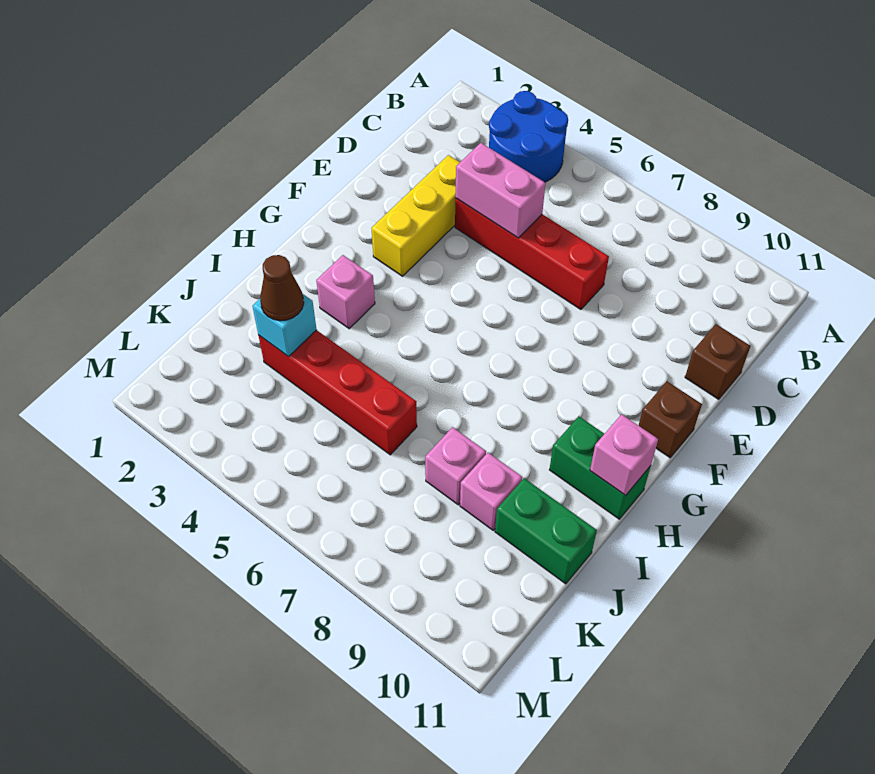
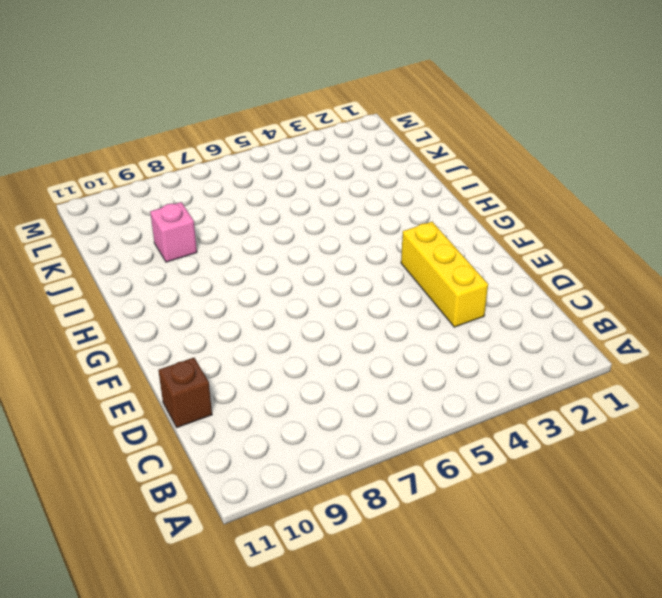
none -> blue 2x2 round brick [489,91,568,182]
none -> red 1x4 brick [455,198,609,309]
none -> brown 1x1 brick [639,381,702,458]

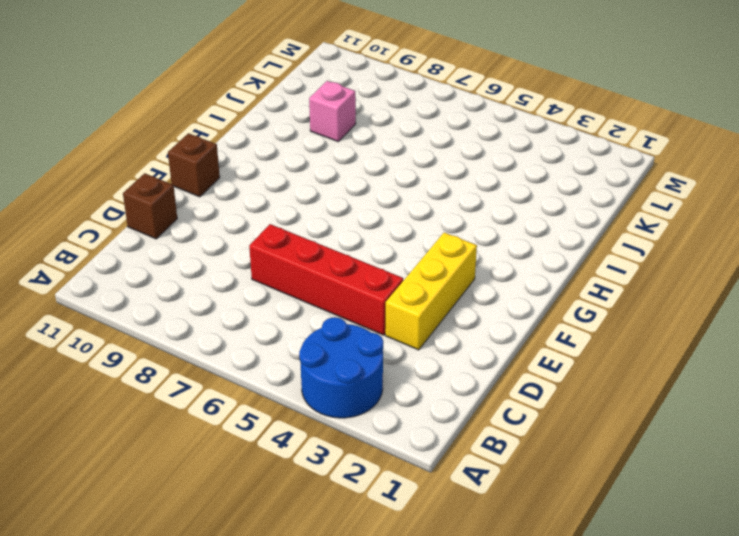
none -> pink 1x1 brick [316,255,375,329]
none -> green 1x2 brick [549,416,651,519]
none -> red 1x4 brick [258,330,417,455]

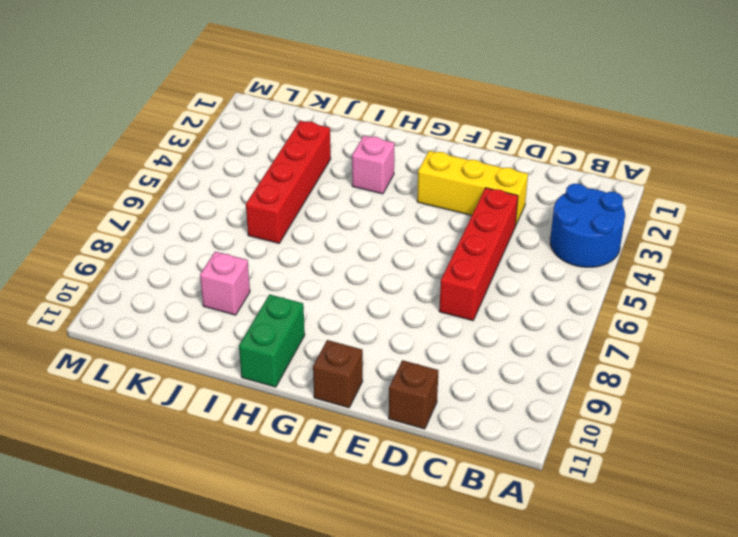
none -> pink 1x1 brick [425,427,486,505]
none -> green 1x2 brick [495,478,597,584]
none -> pink 1x2 brick [455,143,546,238]

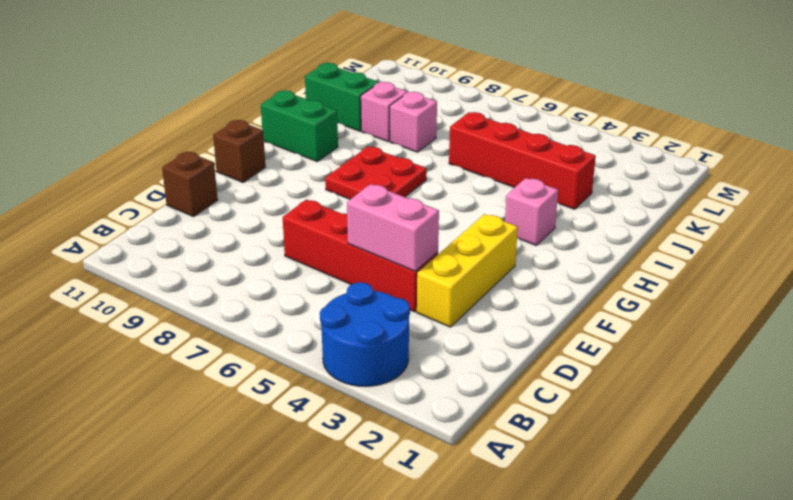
red 2x2 plate [325,147,427,199] -> none
none -> pink 1x1 brick [590,414,658,495]
none -> cyan 1x1 brick [253,294,317,357]
none -> brown 1x1 cone [260,255,304,321]

